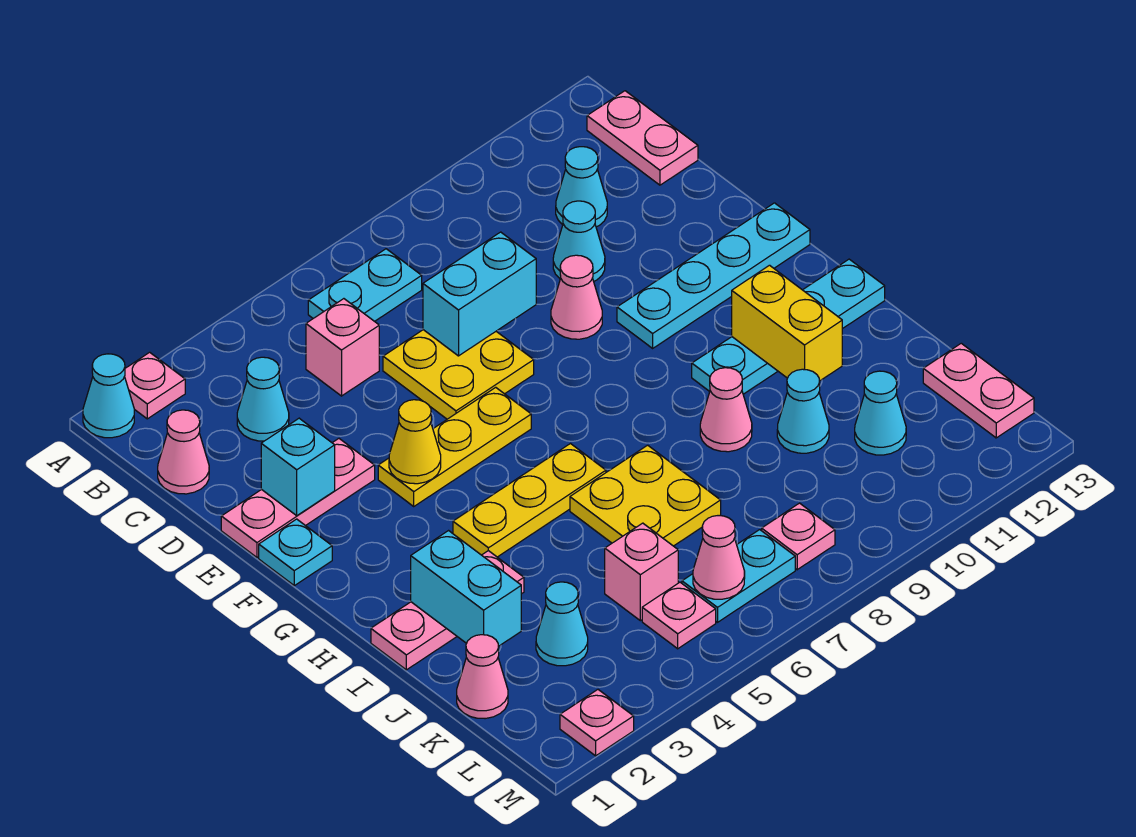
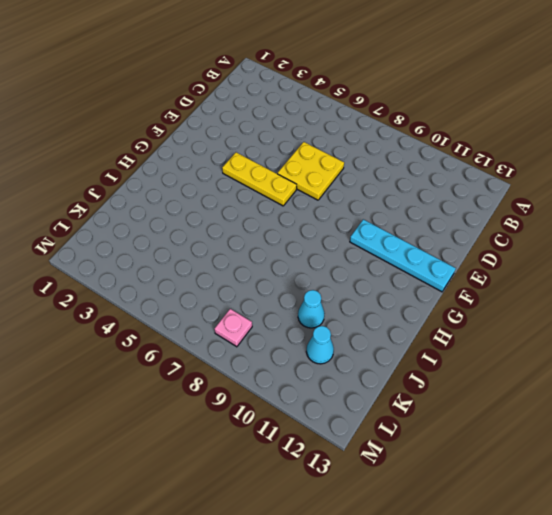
none -> cyan 1x1 cone [83,354,134,438]
none -> pink 1x1 plate [125,352,185,419]
none -> cyan 1x2 plate [308,249,422,321]
none -> pink 1x2 plate [587,91,698,185]

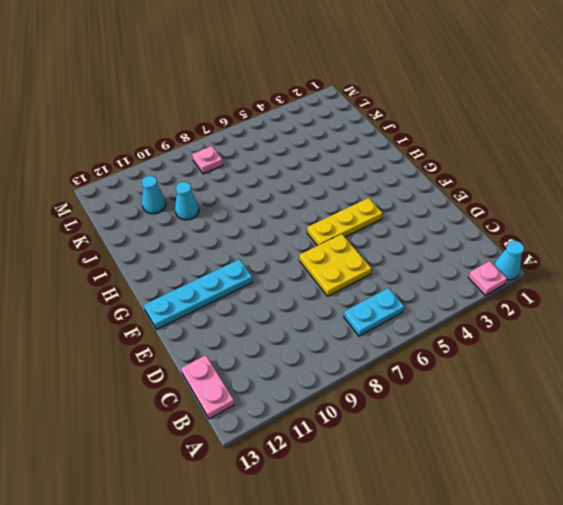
none -> pink 1x1 cone [158,410,209,494]
none -> cyan 1x1 cone [237,357,289,441]
none -> pink 1x1 brick [306,299,379,396]
none -> cyan 1x1 cone [556,147,607,227]

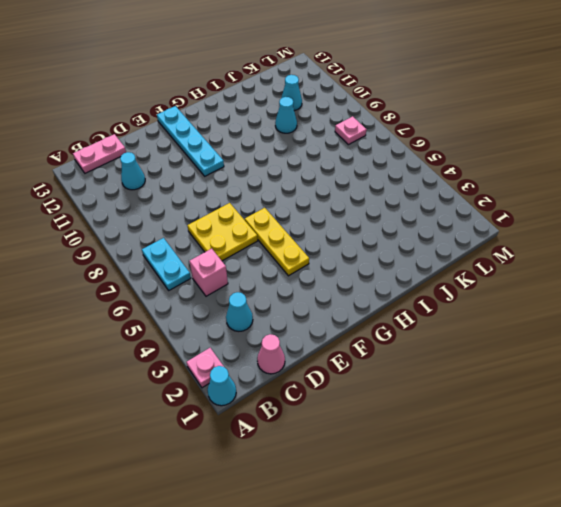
none -> cyan 1x1 cone [553,201,605,281]
none -> pink 1x3 plate [221,439,375,557]
none -> pink 1x1 cone [551,255,602,339]
none -> cyan 1x1 plate [259,519,332,586]

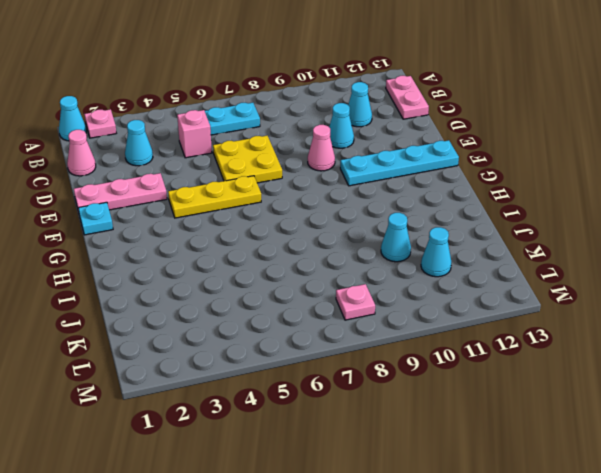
none -> yellow 1x3 plate [453,444,606,557]
none -> cyan 1x4 plate [692,259,885,394]
none -> pink 1x3 plate [371,551,524,670]
none -> yellow 2x2 plate [570,445,721,546]

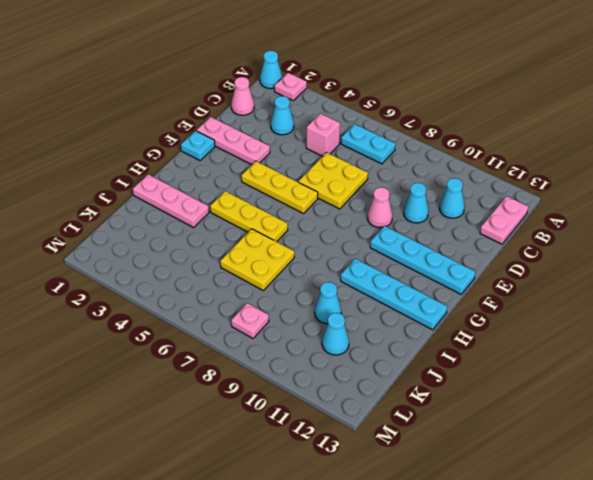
none -> pink 1x1 cone [700,368,752,452]
none -> pink 1x1 cone [457,635,508,719]
none -> cyan 1x1 cone [536,582,588,666]
none -> pink 1x1 brick [605,523,678,621]

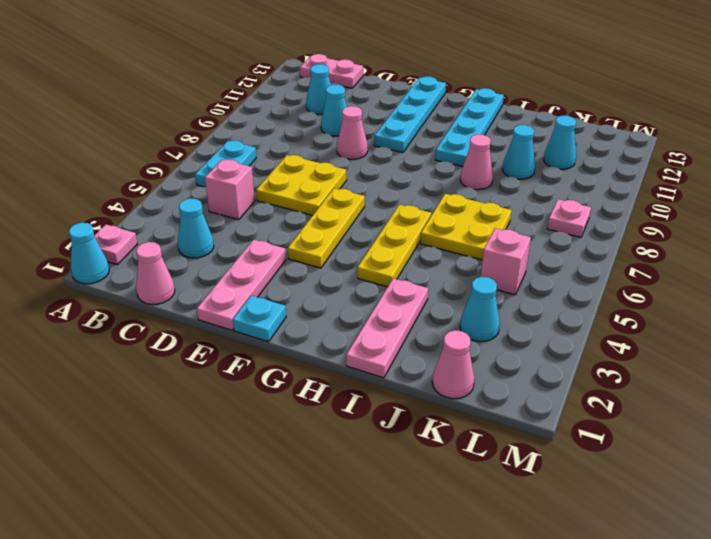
none -> pink 1x2 plate [923,343,1034,438]
none -> pink 1x1 plate [642,582,716,649]
none -> cyan 1x2 plate [682,530,795,622]
none -> pink 1x1 plate [560,690,634,756]

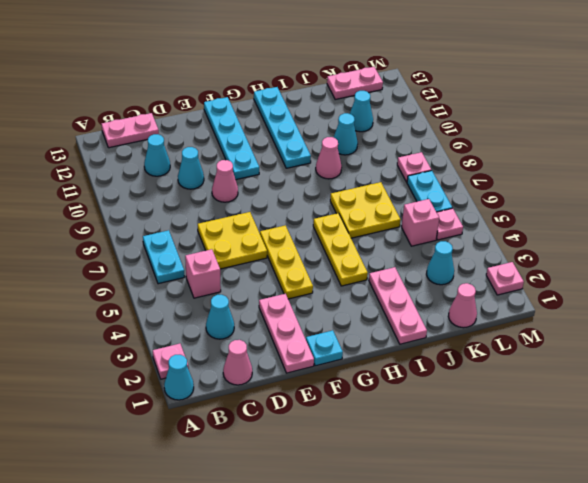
none -> cyan 1x2 brick [423,232,536,356]
none -> cyan 1x1 brick [261,418,335,516]
none -> yellow 1x1 cone [389,400,441,484]
none -> yellow 1x2 brick [732,265,842,381]

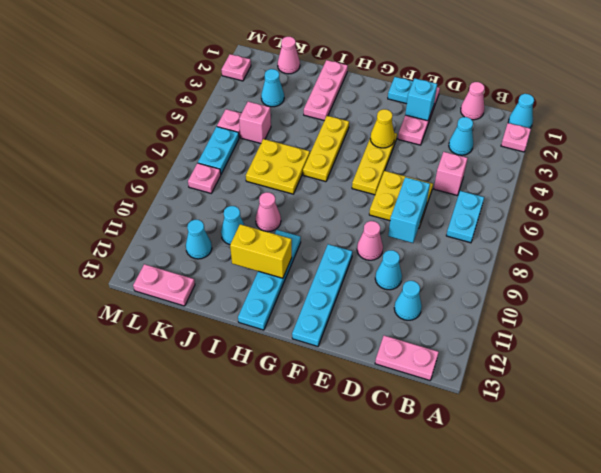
none -> cyan 1x2 brick [411,531,521,646]
none -> pink 1x1 cone [693,516,745,599]

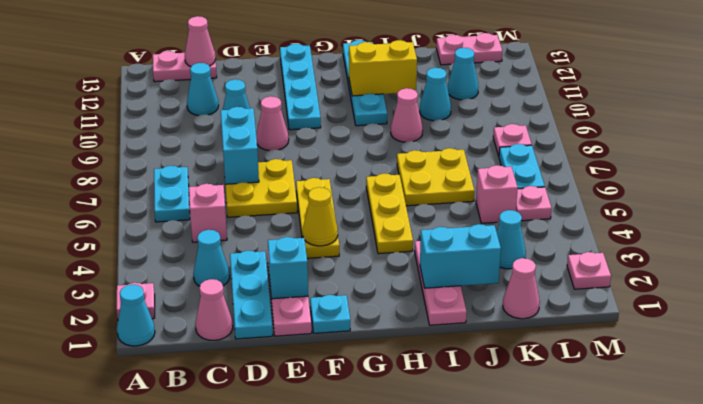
pink 1x1 cone [185,16,216,67] -> pink 1x1 cone moved to [693,516,745,599]
cyan 1x3 plate [230,251,273,339] -> none

